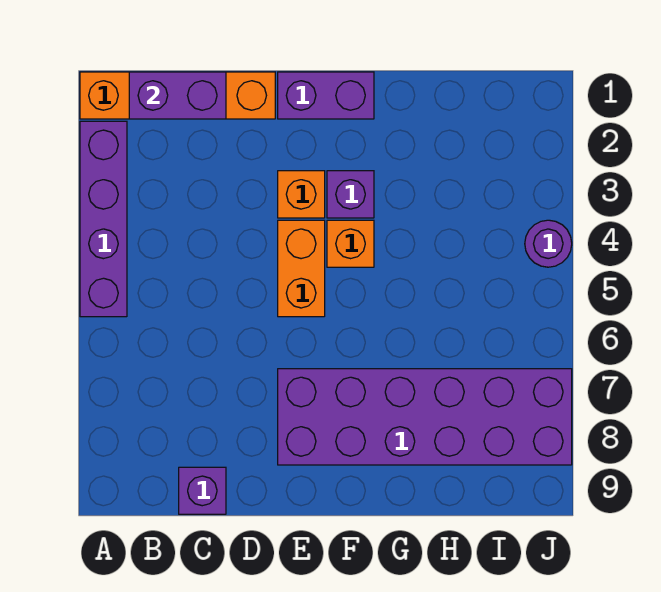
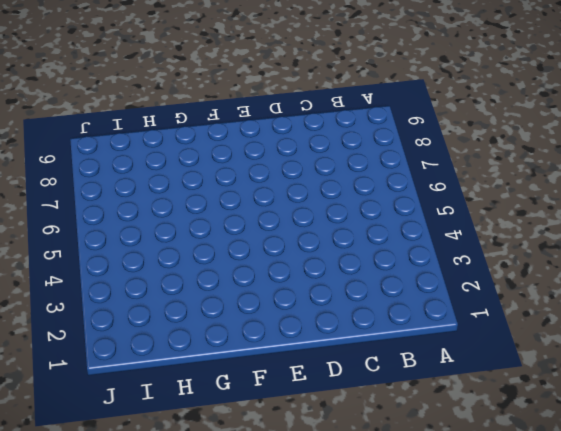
none -> orange 1x4 brick [80,72,275,119]
none -> purple 1x4 brick [80,121,127,317]

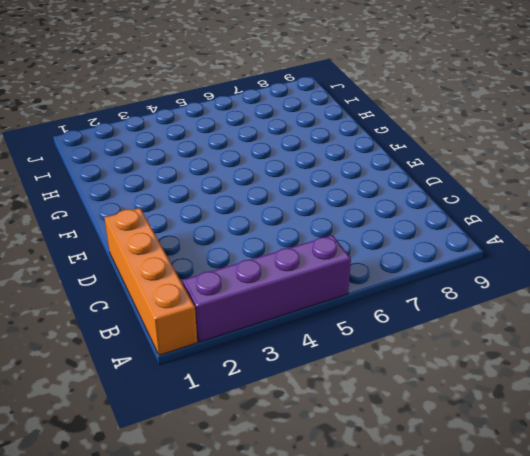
none -> purple 1x1 brick [179,467,226,514]
none -> purple 1x2 brick [278,72,374,119]

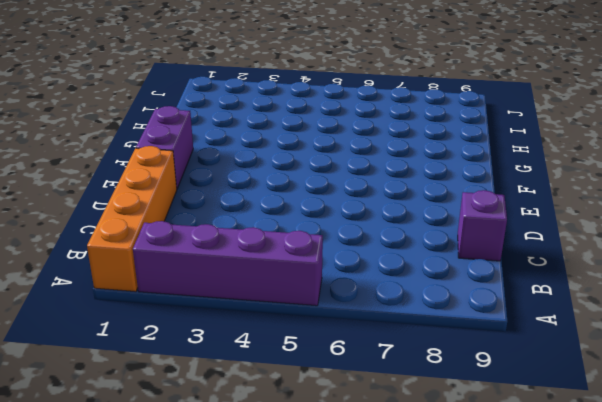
none -> orange 1x1 brick [278,171,325,218]
none -> orange 1x2 brick [278,220,325,317]

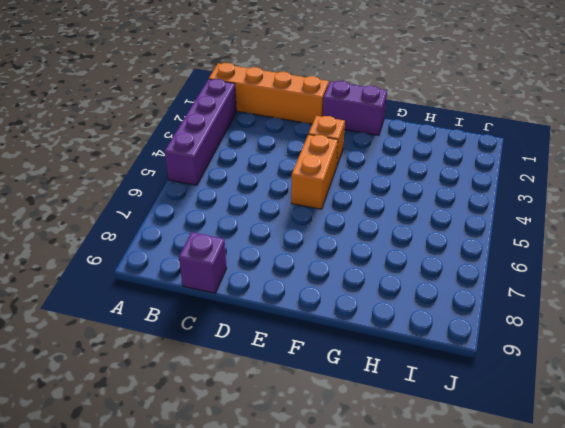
none -> purple 2x6 brick [278,369,572,465]
none -> purple 1x1 brick [327,171,374,218]

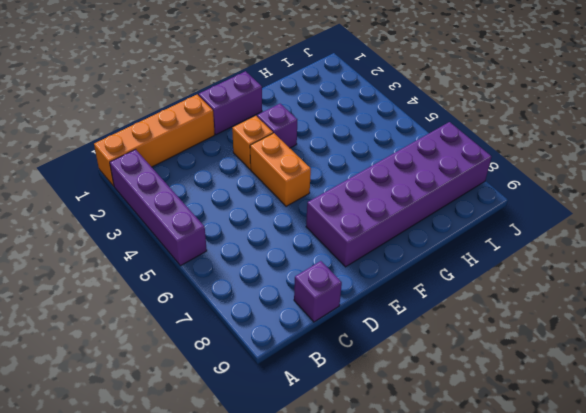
none -> orange 1x1 brick [327,220,374,267]
none -> purple 1x1 round brick [525,220,572,267]

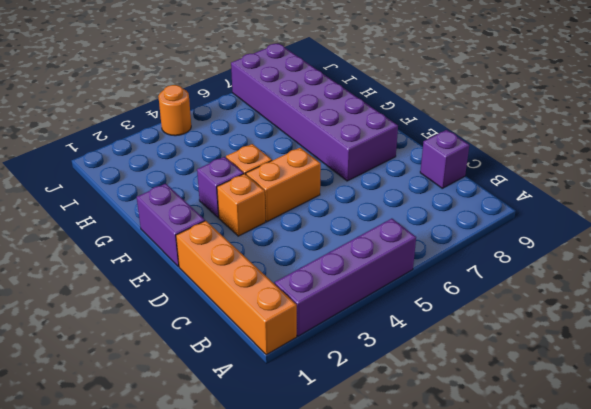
orange 1x1 round brick [158,85,191,136] -> purple 1x1 round brick [525,220,572,267]
none -> purple 1x2 brick [129,72,226,119]

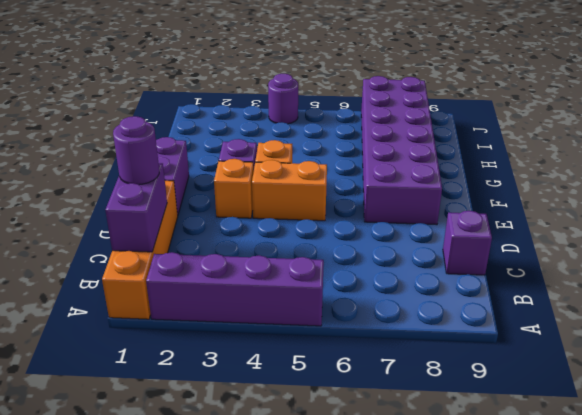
purple 1x1 round brick [113,116,159,185] -> none

